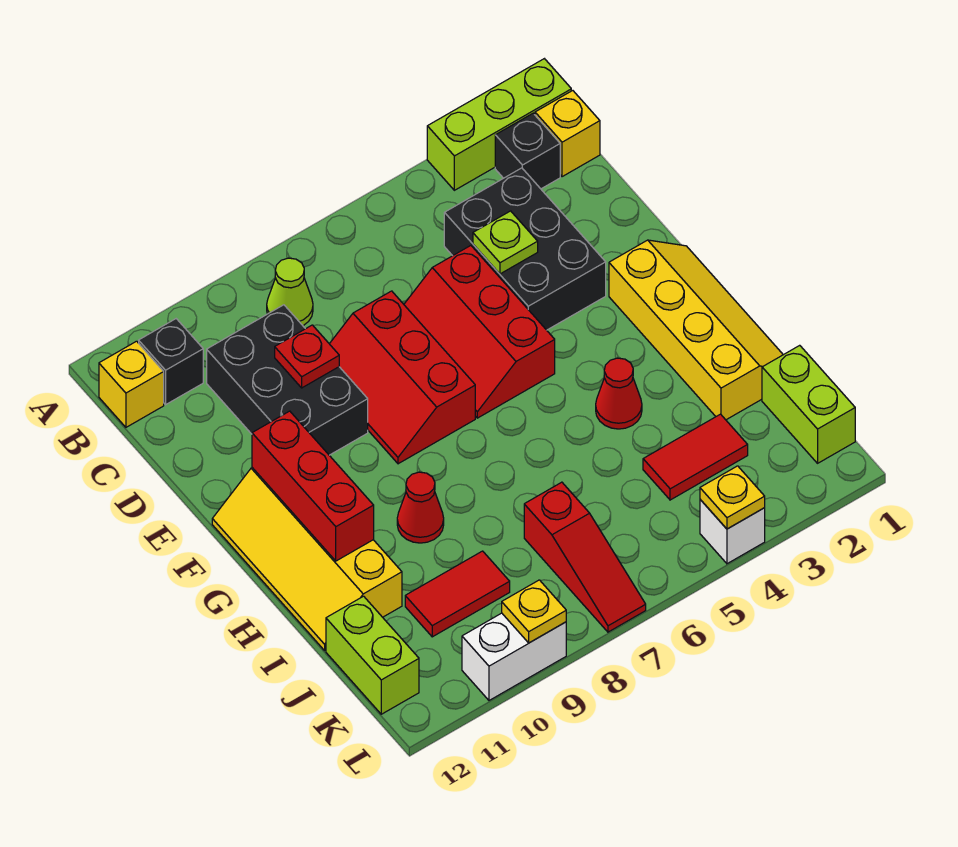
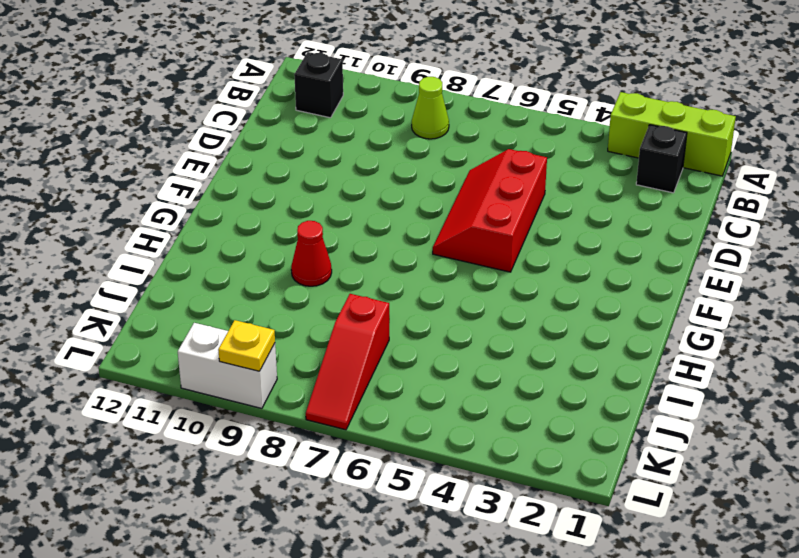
none -> yellow 1x1 brick [535,91,600,177]
none -> yellow 1x1 brick [99,341,164,427]
none -> black 2x3 brick [444,168,606,330]

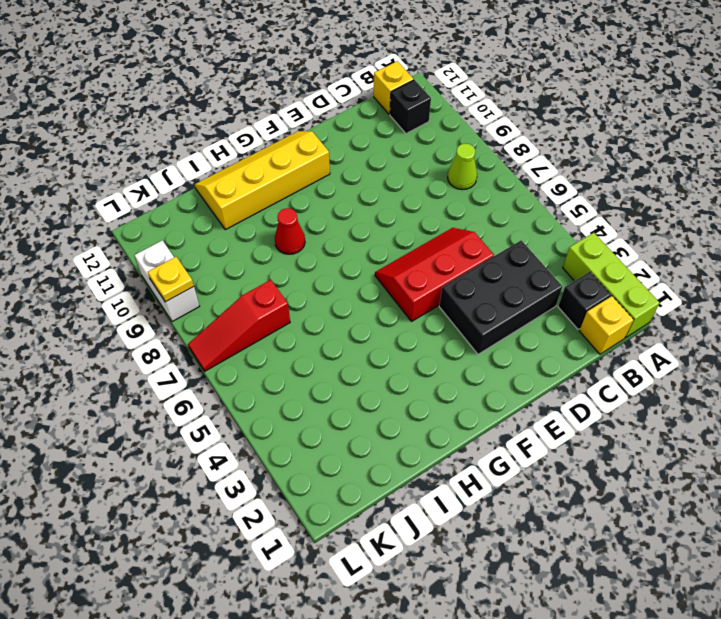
none -> black 2x3 brick [207,305,368,455]
none -> red 2x3 slope [329,291,475,464]
none -> yellow 2x4 slope [609,240,783,420]

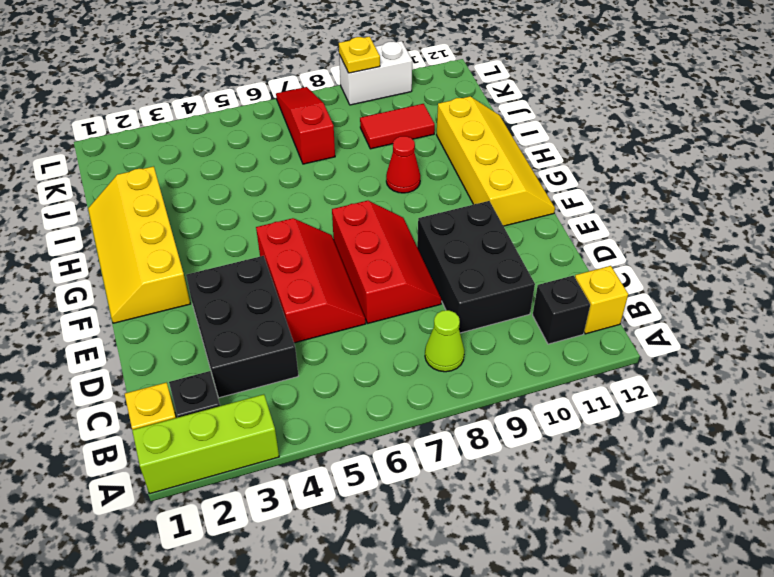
none -> red 1x1 cone [596,358,642,429]
none -> lime 1x2 brick [762,345,855,463]
none -> red 1x2 tile [643,414,748,500]

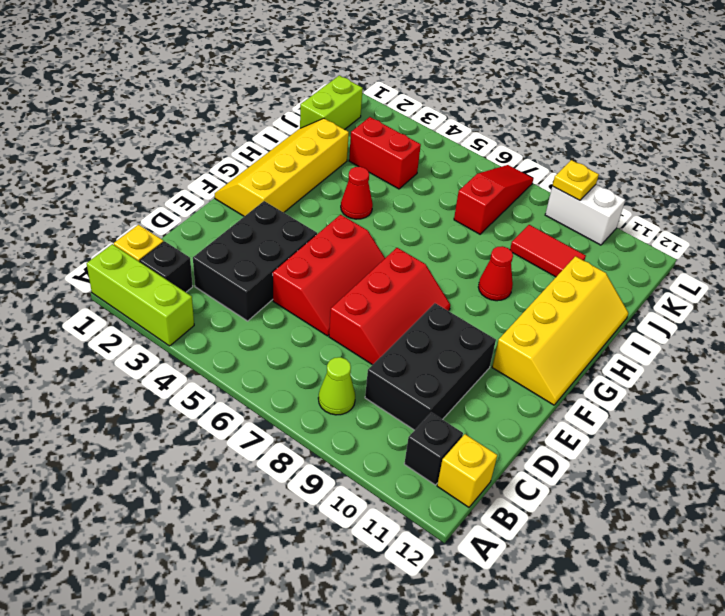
red 1x2 brick [349,117,421,189] -> red 1x2 tile [643,414,748,500]
none -> lime 1x2 brick [326,596,419,714]
none -> white 1x1 brick [700,500,765,564]
none -> lime 1x1 plate [473,211,538,274]

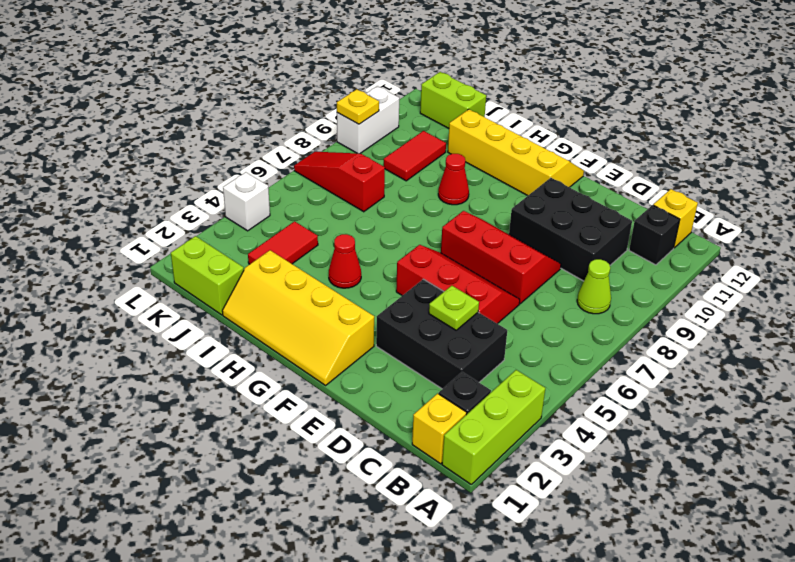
none -> red 1x1 plate [275,325,339,388]
none -> red 1x3 brick [252,411,374,561]
none -> yellow 1x1 plate [700,466,765,529]

